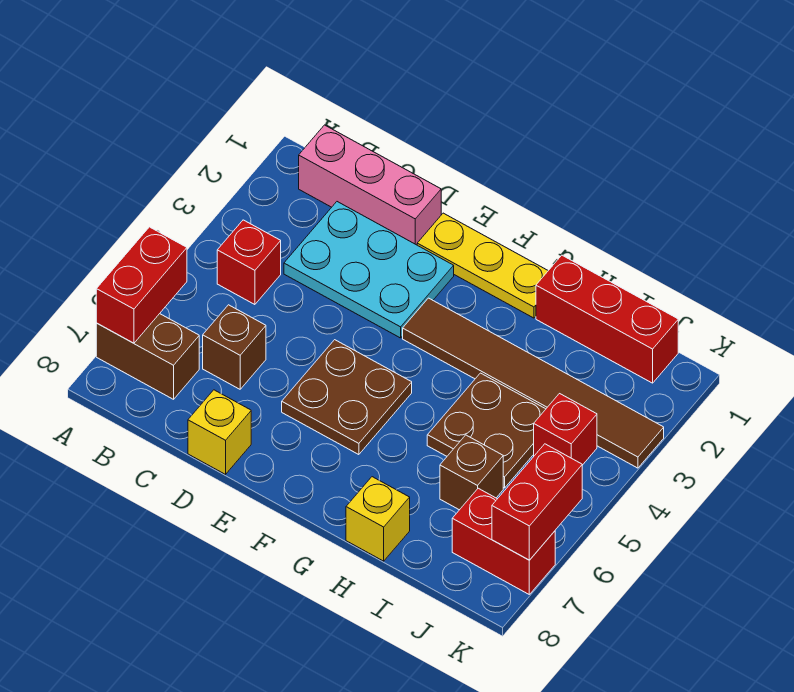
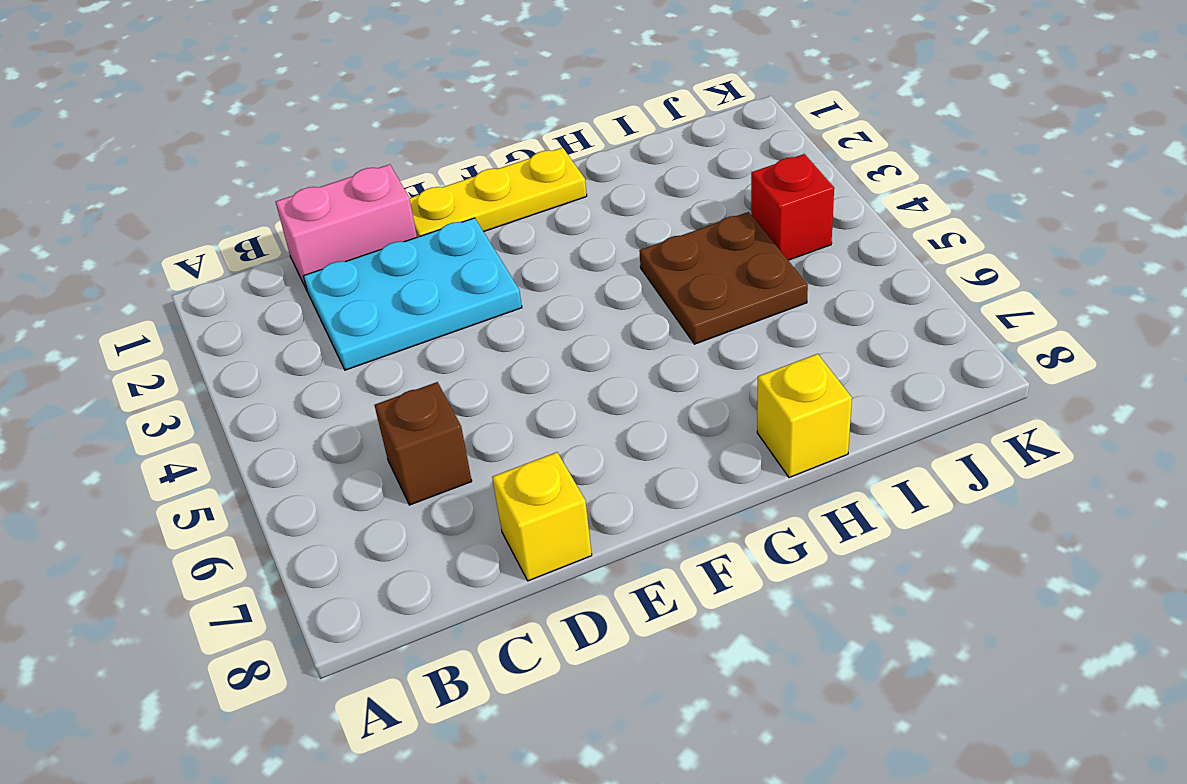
pink 1x2 brick [276,164,417,290] -> pink 1x3 brick [299,125,441,245]
none -> brown 1x2 brick [96,314,199,399]
none -> red 1x1 brick [217,220,281,305]
none -> brown 2x2 plate [282,340,412,455]

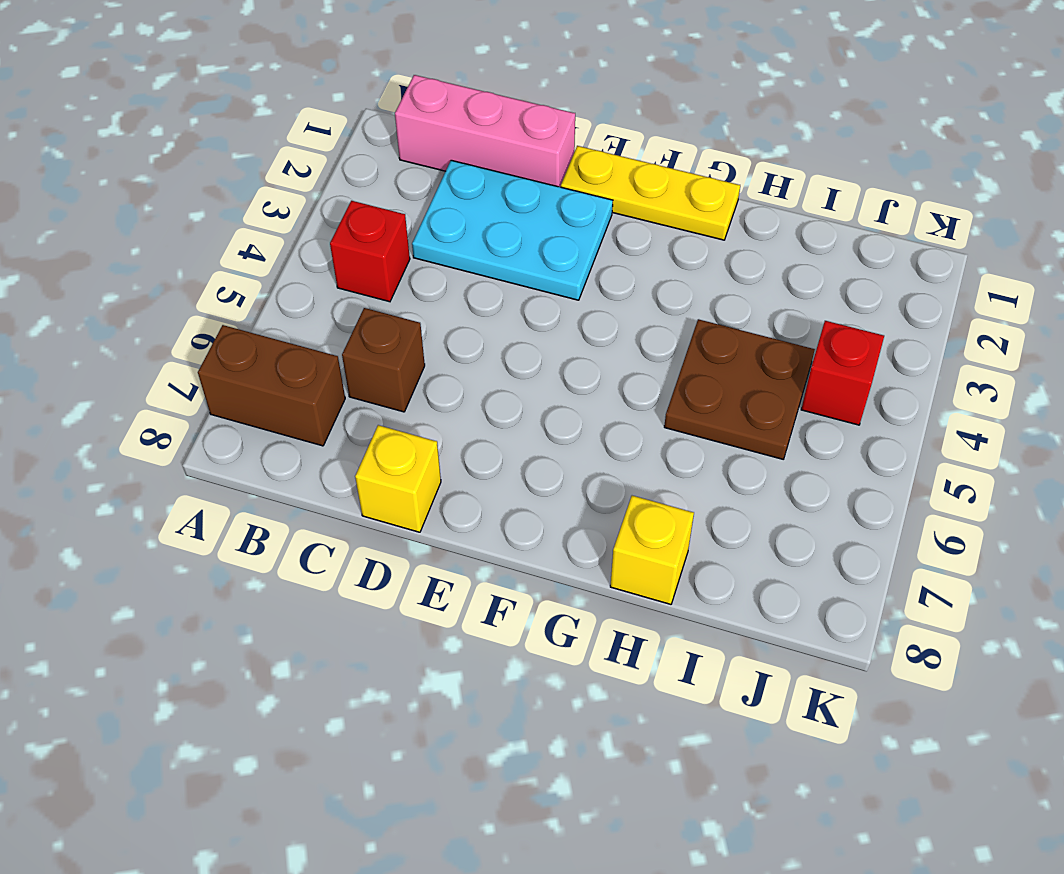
none -> brown 2x2 plate [282,340,412,455]
none -> brown 1x6 tile [403,298,664,468]
none -> red 1x3 brick [536,255,678,383]

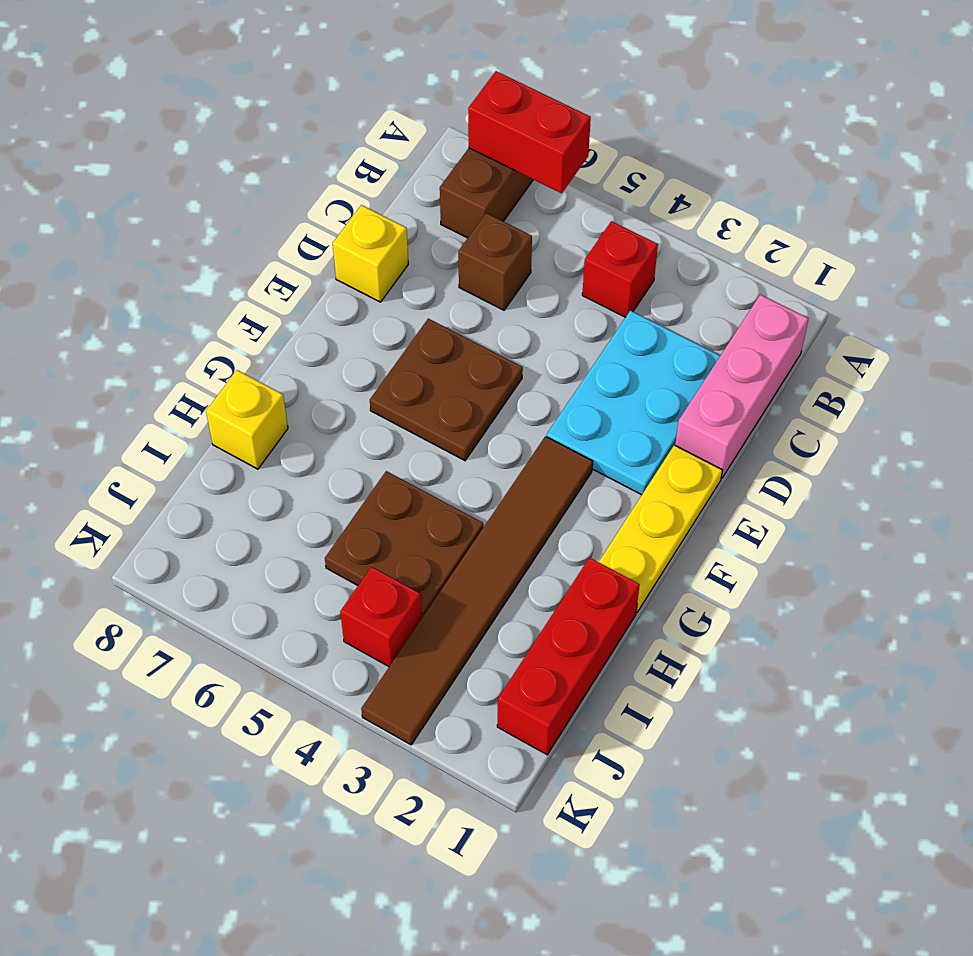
none -> brown 1x1 brick [440,435,503,510]
none -> red 1x2 brick [452,488,555,594]
none -> red 1x2 brick [492,444,582,560]

